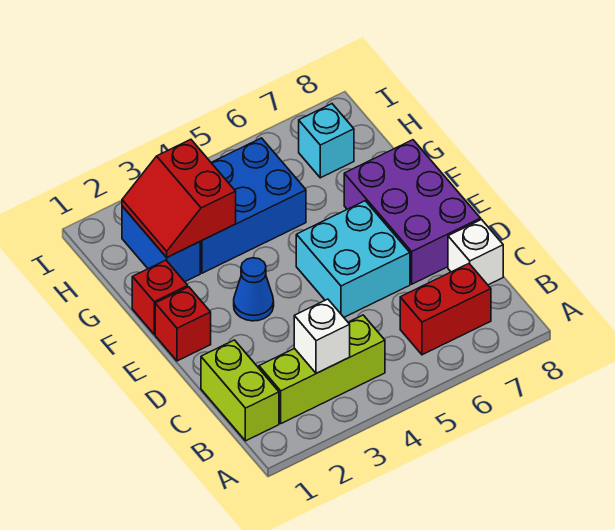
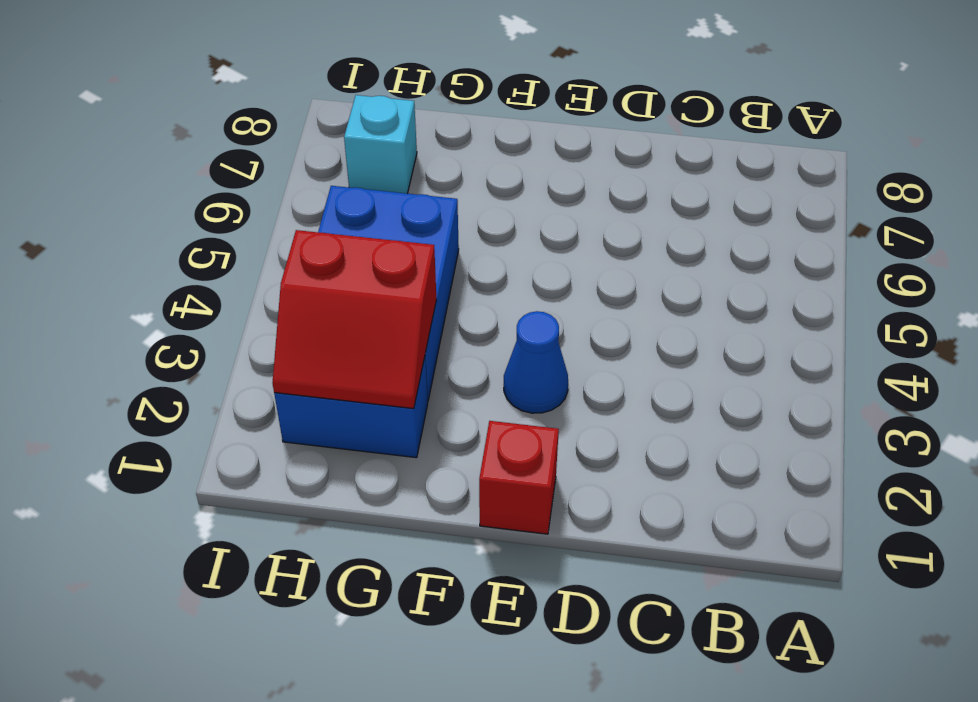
none -> lime 1x2 brick [201,340,279,441]
none -> lime 1x3 brick [259,315,385,423]
none -> red 1x2 brick [400,264,491,355]

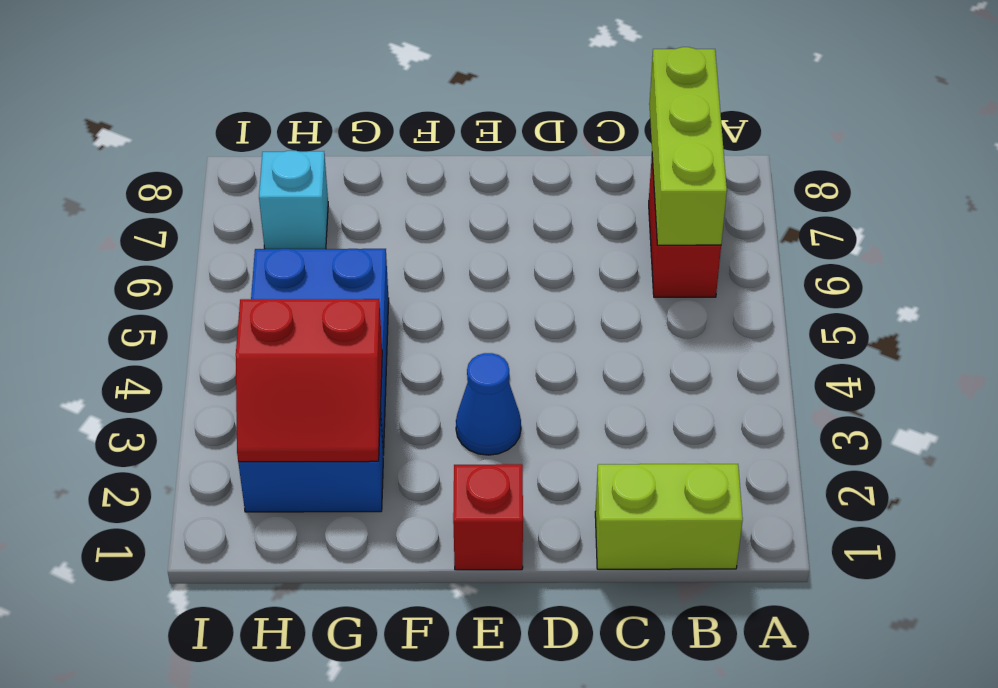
lime 1x3 brick [649,47,727,245] -> lime 1x3 brick moved to [259,315,385,423]
none -> white 1x1 brick [448,220,503,285]
none -> cyan 2x2 brick [296,201,410,317]
none -> purple 2x3 brick [344,140,481,284]

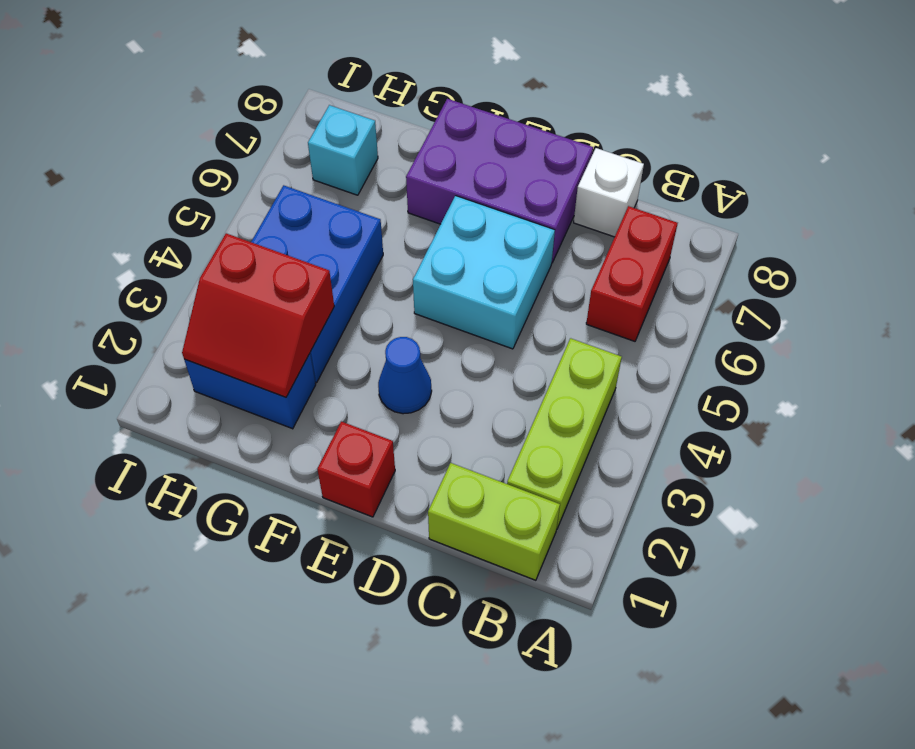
none -> red 1x1 brick [132,260,188,334]
none -> white 1x1 brick [294,299,350,373]

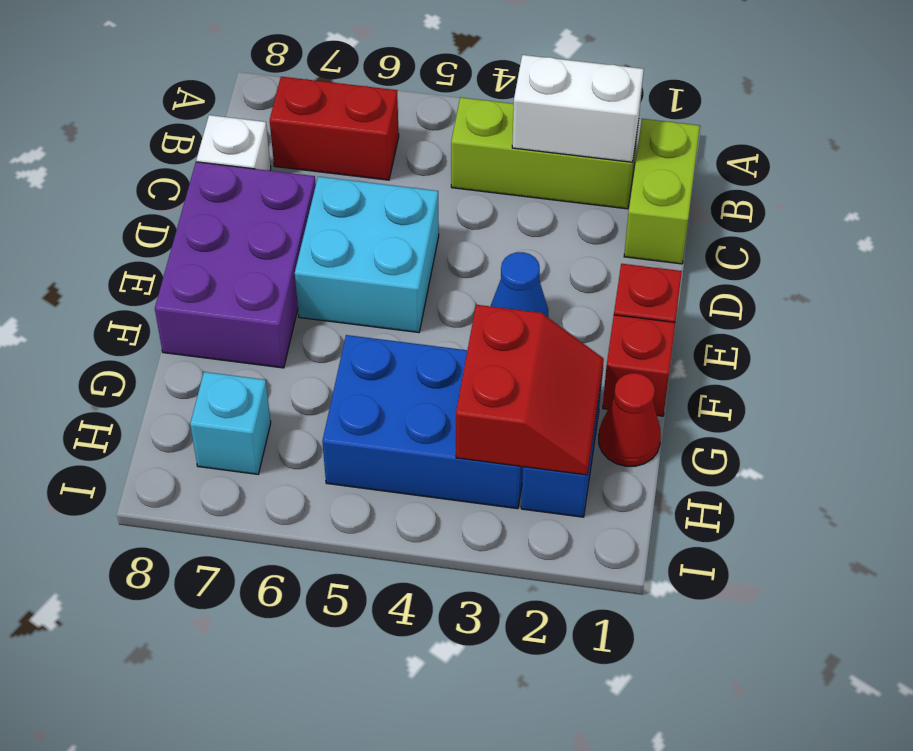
white 1x2 brick [512,55,644,162] -> white 1x1 brick [294,299,350,373]
red 1x1 cone [599,373,661,466] -> none

